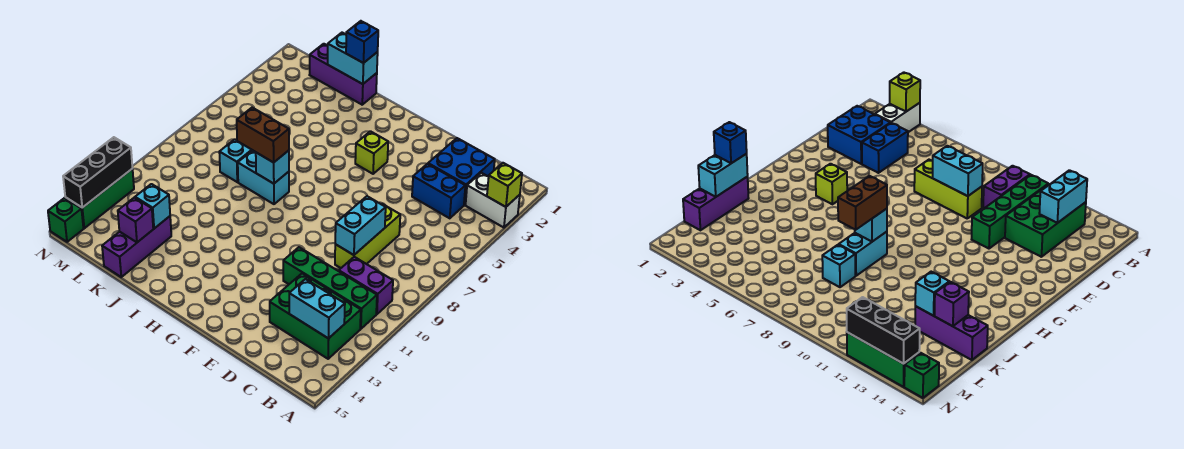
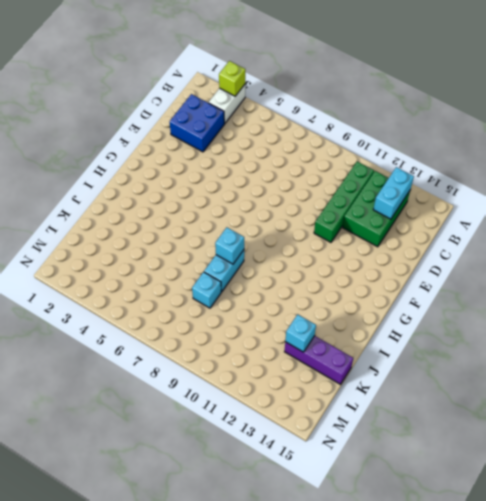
none -> purple 1x2 brick [339,257,393,314]
none -> blue 1x2 brick [412,164,465,218]
none -> lime 1x3 brick [335,204,400,268]

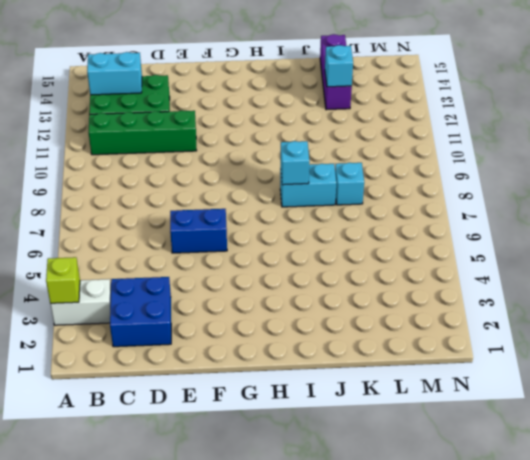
blue 1x2 brick [170,209,227,253] -> blue 1x2 brick moved to [412,164,465,218]
none -> purple 1x2 brick [339,257,393,314]
none -> lime 1x3 brick [335,204,400,268]
none -> lime 1x1 brick [355,131,388,174]

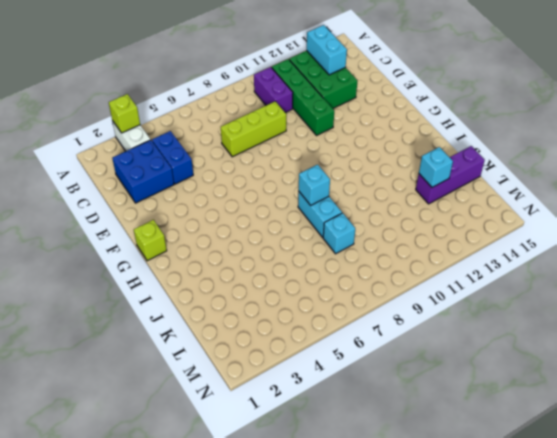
lime 1x1 brick [134,220,167,261] -> lime 1x1 brick moved to [355,131,388,174]
none -> purple 1x3 brick [310,44,377,105]
none -> green 1x3 brick [65,169,134,228]
none -> green 1x1 brick [48,198,83,242]

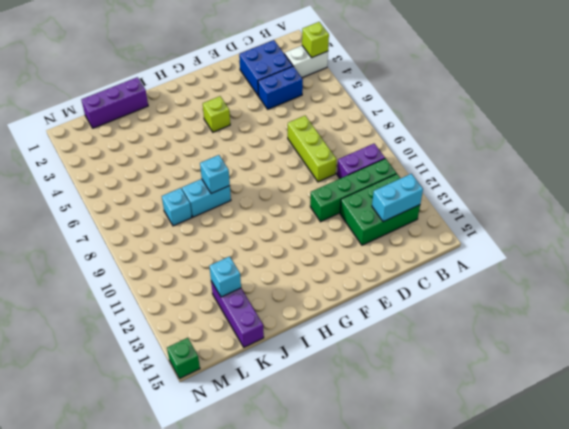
none -> green 1x3 brick [65,169,134,228]
none -> cyan 1x2 brick [335,196,386,255]
none -> cyan 1x2 brick [328,33,378,84]

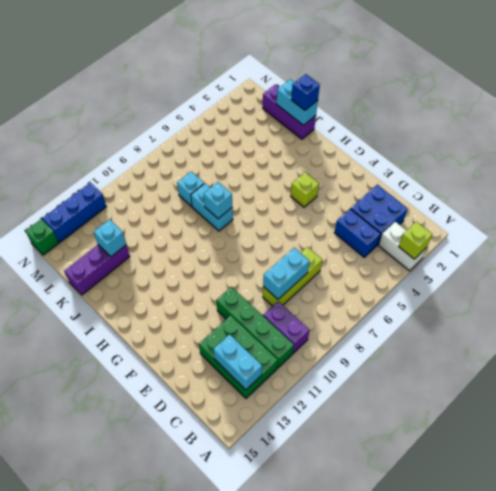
blue 1x3 brick [42,183,106,242] -> green 1x3 brick [65,169,134,228]
none -> purple 1x1 brick [118,198,153,242]
none -> black 1x3 brick [63,137,132,208]
none -> brown 1x2 brick [237,108,289,163]

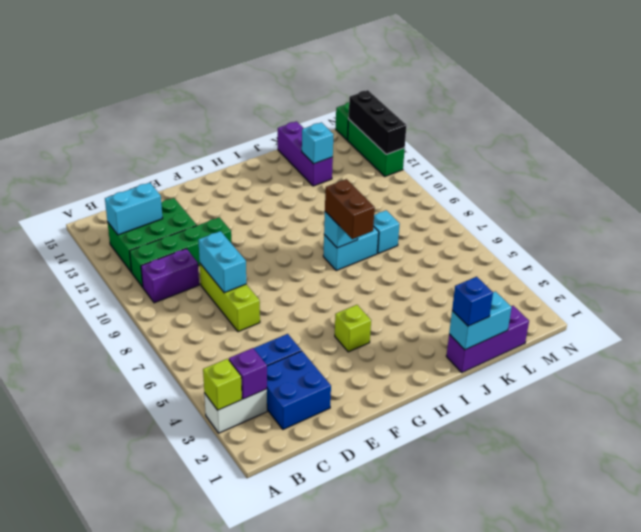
purple 1x1 brick [229,348,267,399] -> purple 1x1 brick moved to [118,198,153,242]
brown 1x2 brick [325,179,375,239] -> brown 1x2 brick turned to [237,108,289,163]

